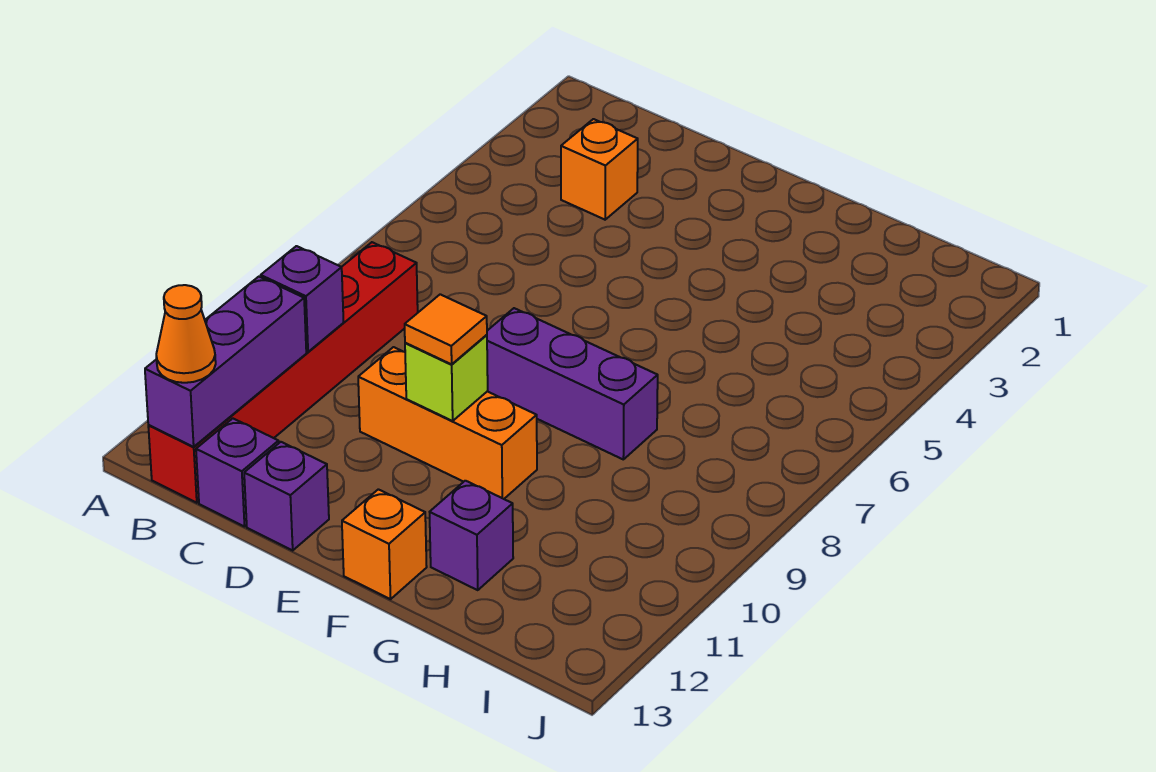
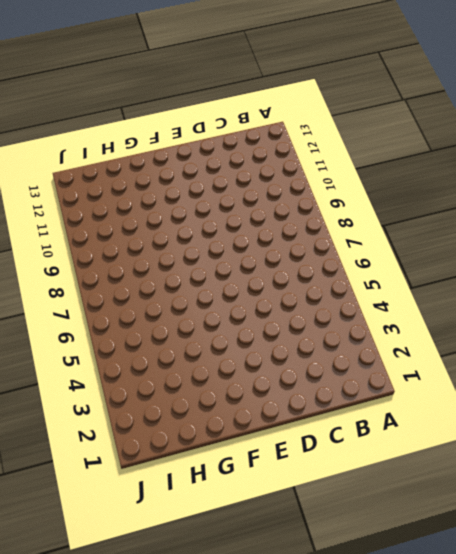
none -> red 1x6 brick [148,242,418,503]
none -> orange 1x1 brick [561,119,638,220]
none -> purple 1x1 brick [196,419,279,527]

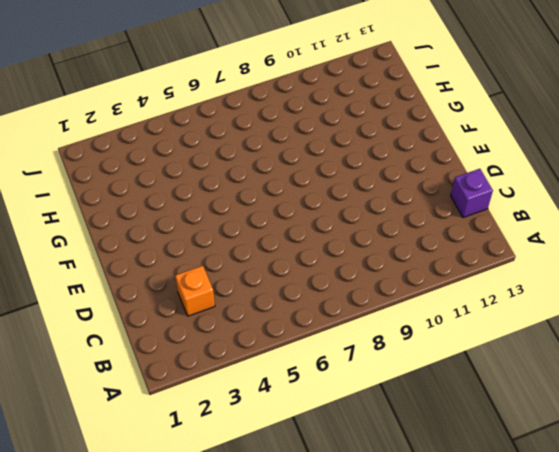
none -> red 1x6 brick [148,242,418,503]
none -> orange 1x3 brick [358,347,537,499]
none -> purple 1x1 brick [244,442,329,550]

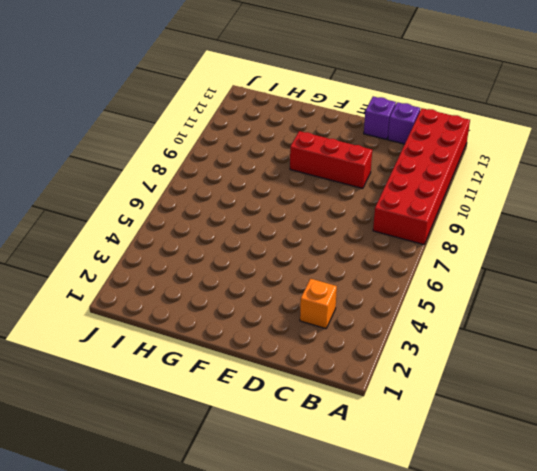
red 2x6 brick [373,108,470,245] -> red 1x6 brick [148,242,418,503]
red 1x3 brick [290,131,372,188] -> orange 1x3 brick [358,347,537,499]
none -> purple 1x3 brick [487,308,658,459]
none -> orange 1x1 brick [342,489,427,599]
none -> purple 1x1 brick [430,481,513,590]

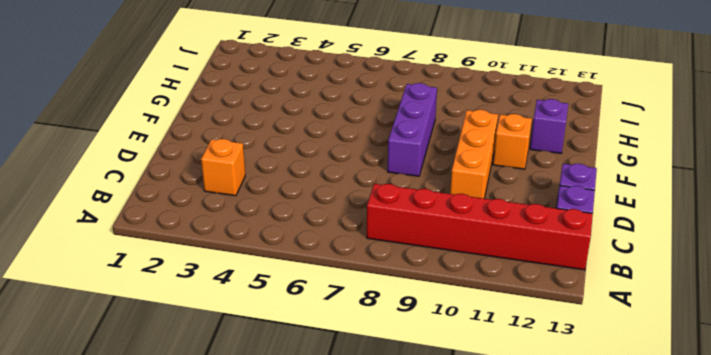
orange 1x1 brick [493,114,532,169] -> orange 1x1 brick moved to [342,489,427,599]
none -> purple 1x1 brick [261,246,344,352]
none -> purple 1x3 brick [145,277,306,447]
none -> lime 1x1 brick [405,335,488,421]

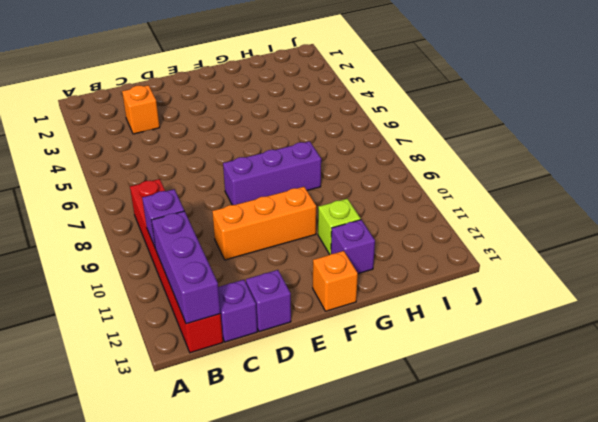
lime 1x1 brick [318,199,361,254] -> lime 1x1 brick moved to [405,335,488,421]
none -> orange 1x1 cone [156,285,216,383]
none -> orange 1x1 tile [405,294,487,364]

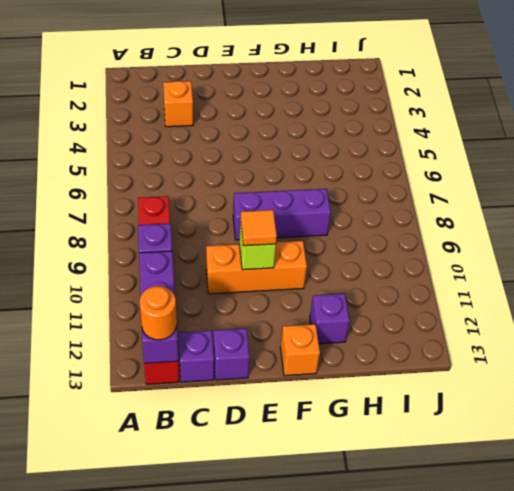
orange 1x1 round brick [140,286,177,340] -> orange 1x1 cone [156,285,216,383]

